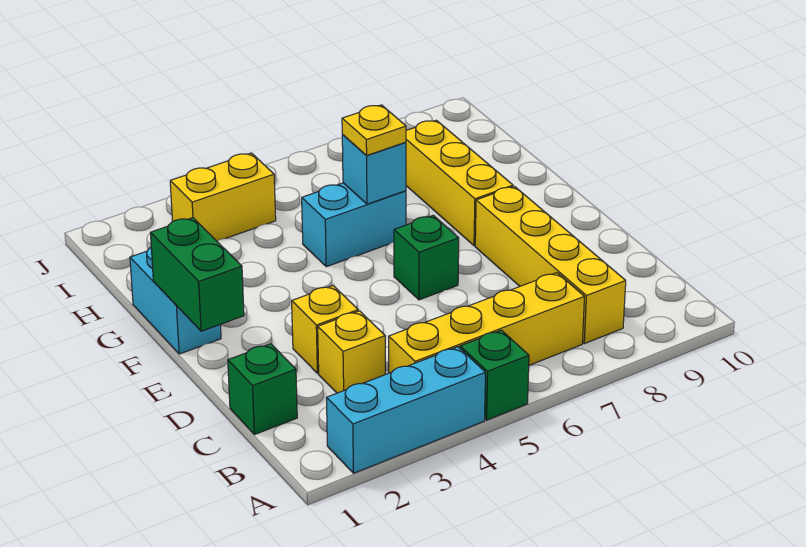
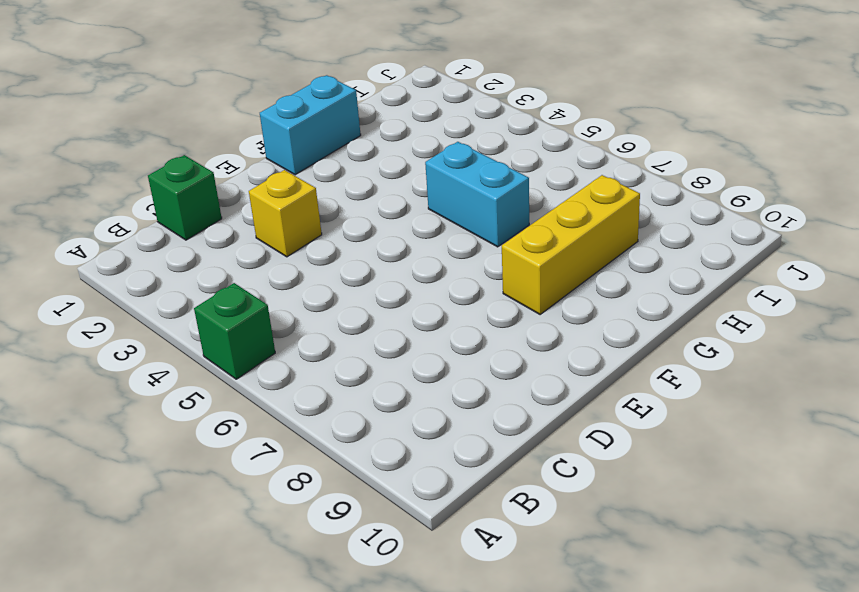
none -> cyan 1x3 brick [327,347,485,473]
none -> yellow 1x4 brick [389,273,584,373]
none -> yellow 1x4 brick [475,186,626,344]

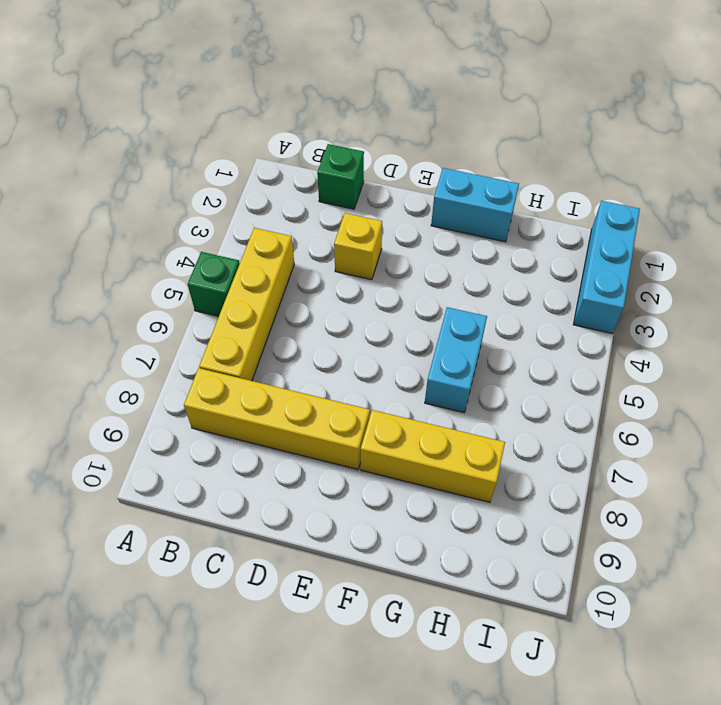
cyan 1x3 brick [573,201,640,333] -> cyan 1x3 brick moved to [327,347,485,473]
none -> yellow 1x1 brick [318,311,385,393]
none -> green 1x1 brick [394,215,459,300]
none -> yellow 1x2 brick [170,153,276,241]

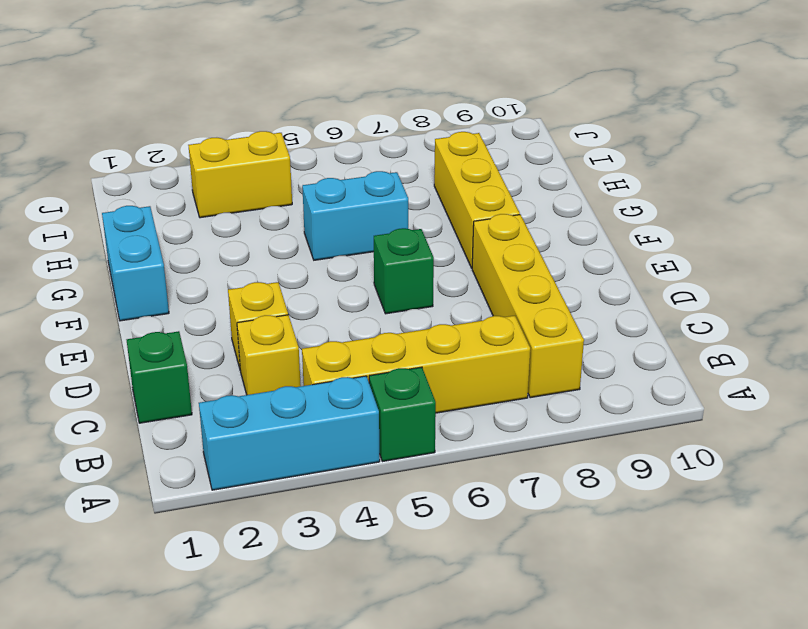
none -> green 1x2 brick [150,218,244,331]
none -> cyan 1x1 brick [342,135,406,204]
none -> yellow 1x1 plate [342,105,406,156]

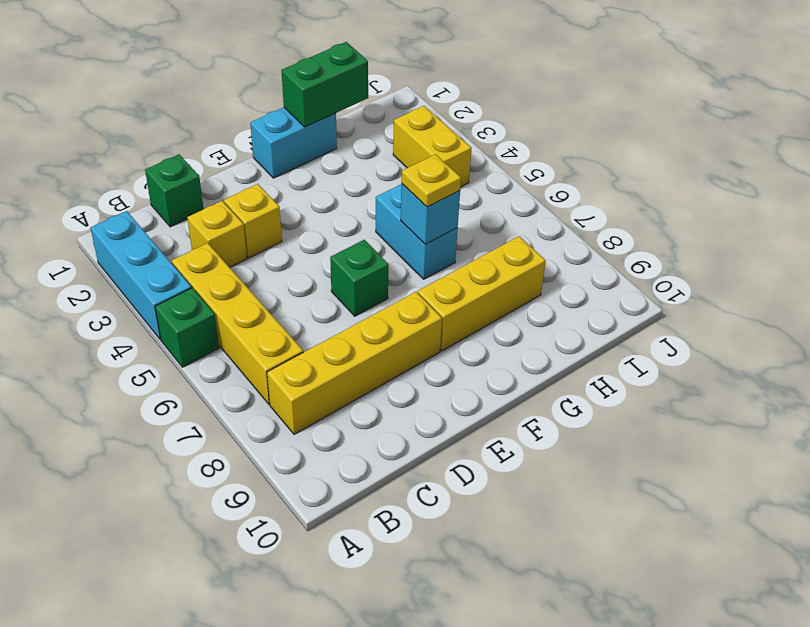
green 1x2 brick [282,42,368,127] -> green 1x2 brick moved to [150,218,244,331]

